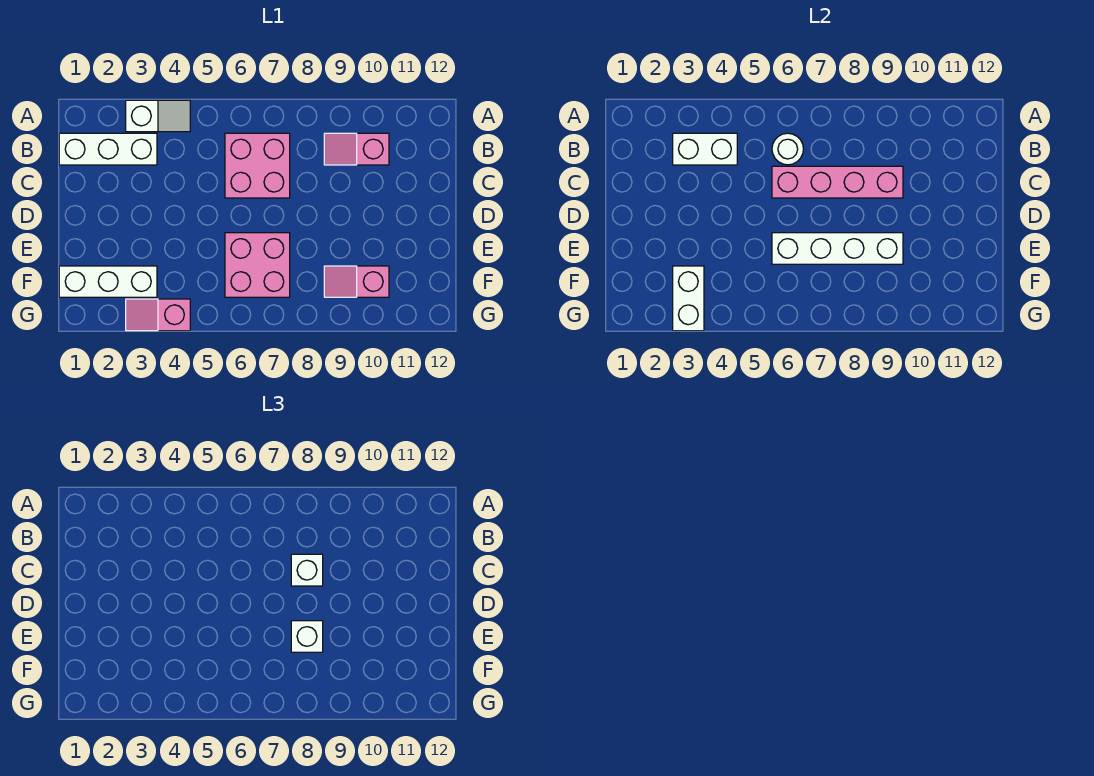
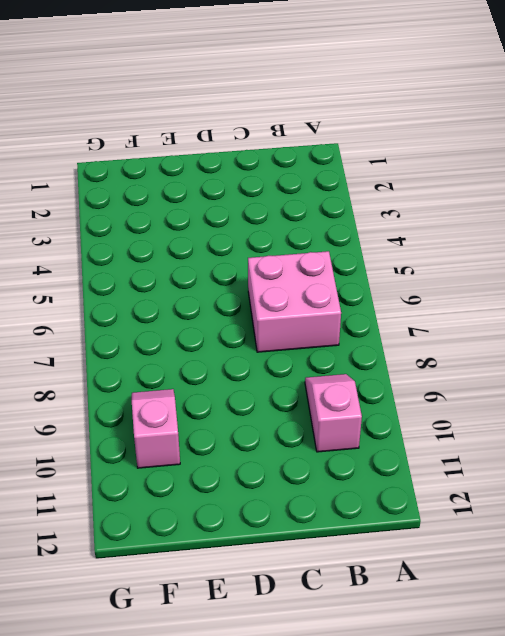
none -> white 1x2 slope [126,100,190,132]
none -> white 1x3 brick [59,133,157,165]
none -> pink 2x2 brick [225,233,290,297]

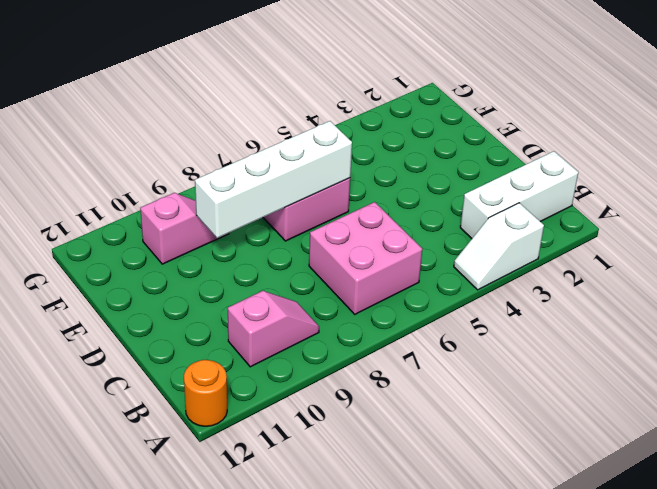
orange 1x1 round brick [184,360,227,426] -> none
none -> white 1x3 brick [59,266,157,297]
none -> pink 1x2 slope [126,299,190,331]
none -> white 1x2 brick [673,133,737,165]

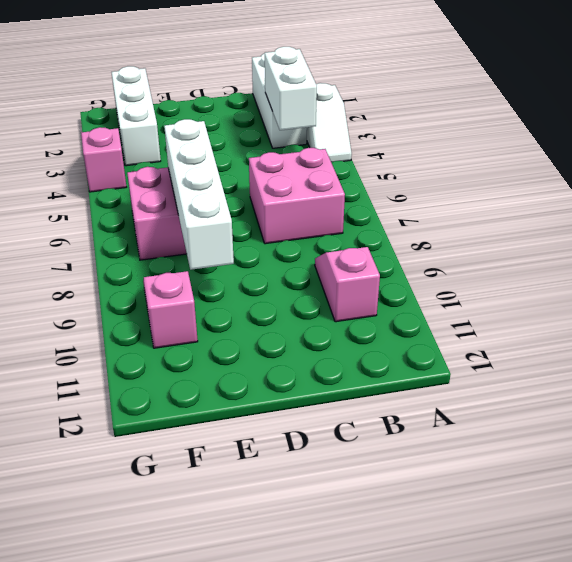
none -> white 1x1 round brick [772,133,803,165]
none -> pink 1x4 brick [772,166,903,198]
none -> white 1x2 brick [673,266,704,331]

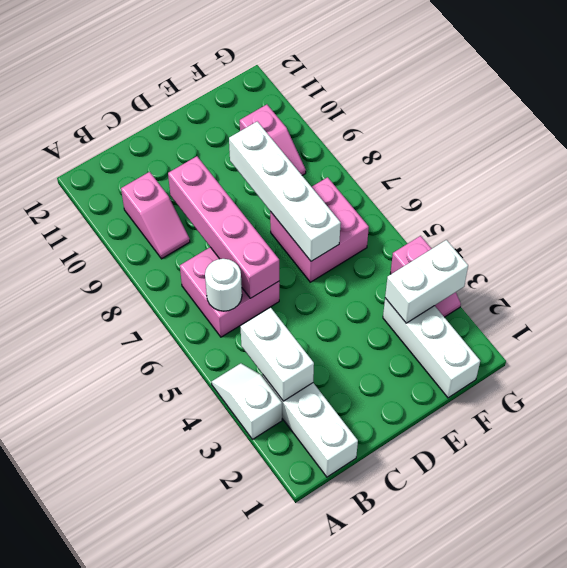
none -> white 1x1 brick [291,554,323,586]
none -> white 1x1 brick [291,621,323,652]

